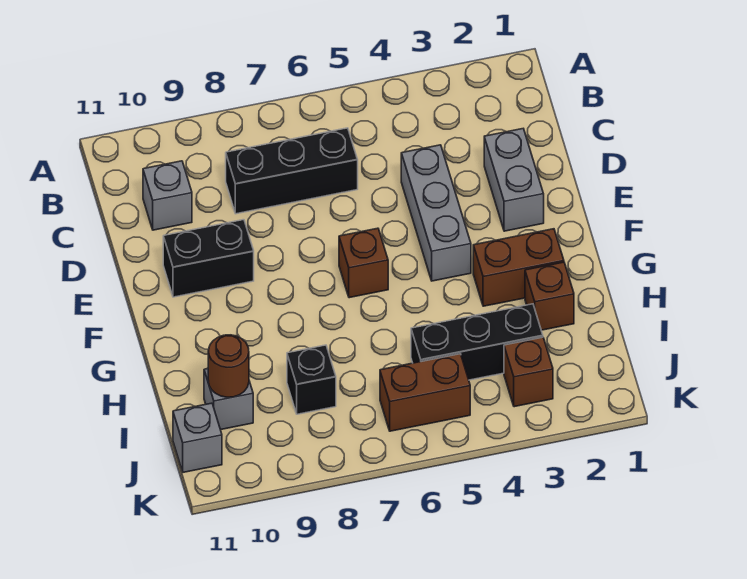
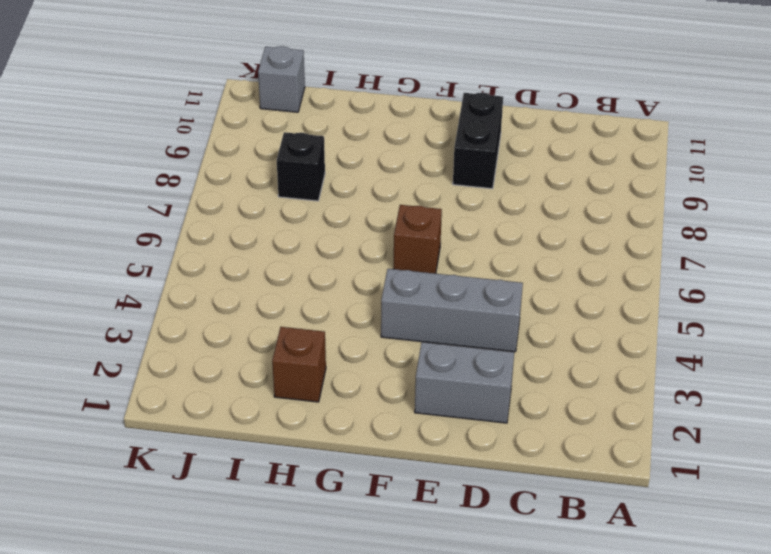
none -> black 1x3 brick [226,128,358,214]
none -> grey 1x1 brick [143,161,192,230]
none -> brown 1x2 brick [473,229,564,306]

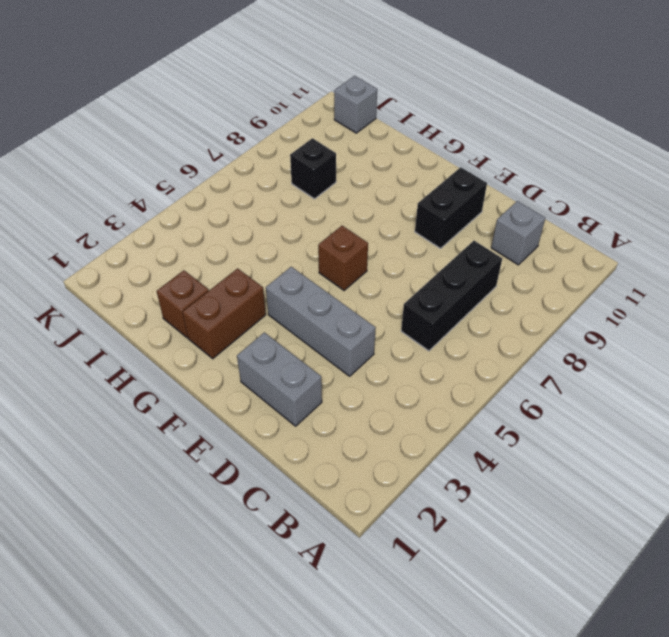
none -> black 1x3 brick [411,304,543,380]
none -> grey 1x1 brick [204,369,253,430]
none -> brown 1x1 brick [504,337,553,407]

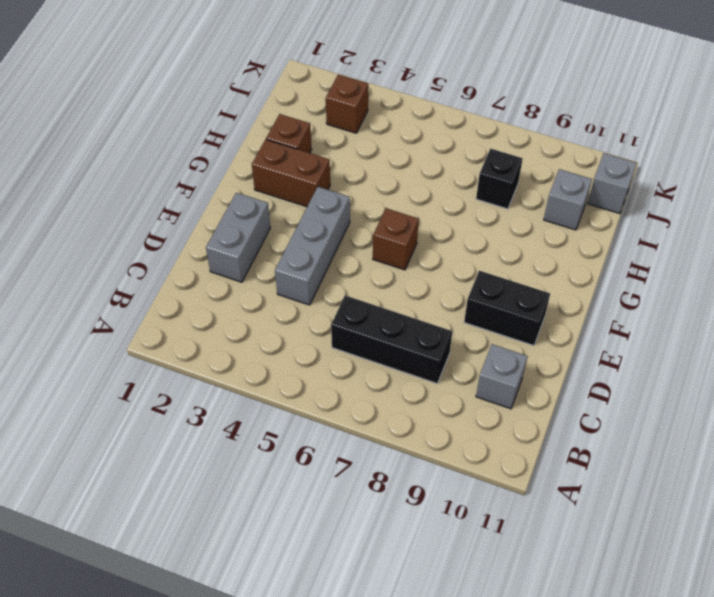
none -> black 1x3 brick [411,304,543,380]
none -> brown 1x2 brick [380,354,470,431]
none -> brown 1x1 round brick [208,335,249,397]

